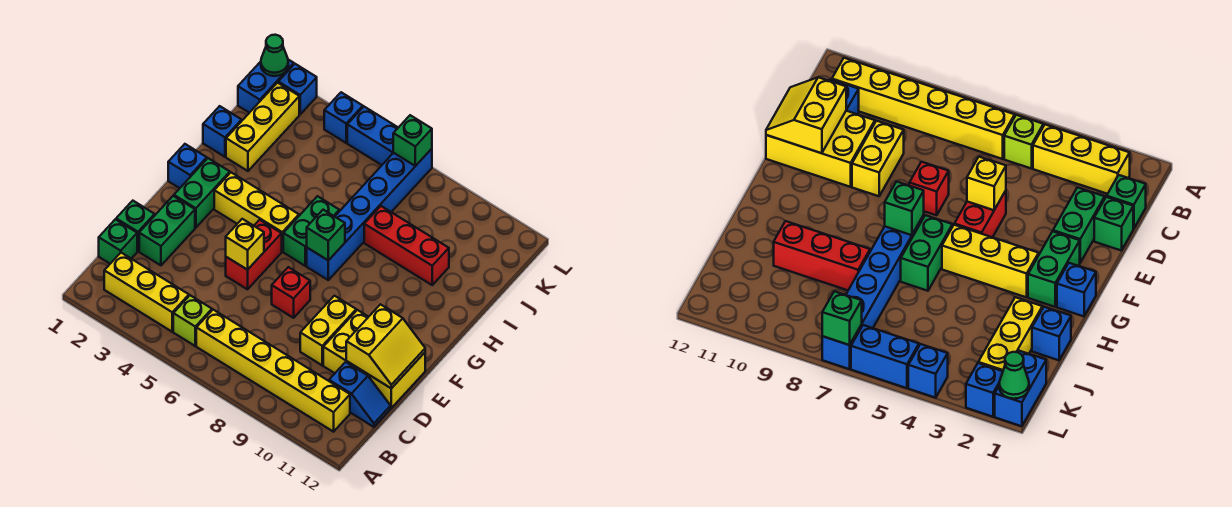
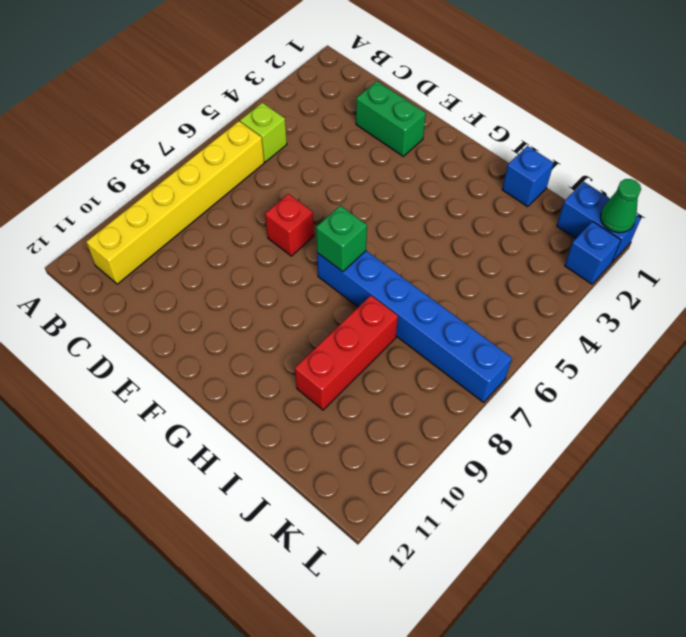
none -> yellow 1x3 brick [104,253,189,332]
none -> green 1x1 brick [99,219,137,264]
none -> blue 1x2 slope [329,362,391,427]

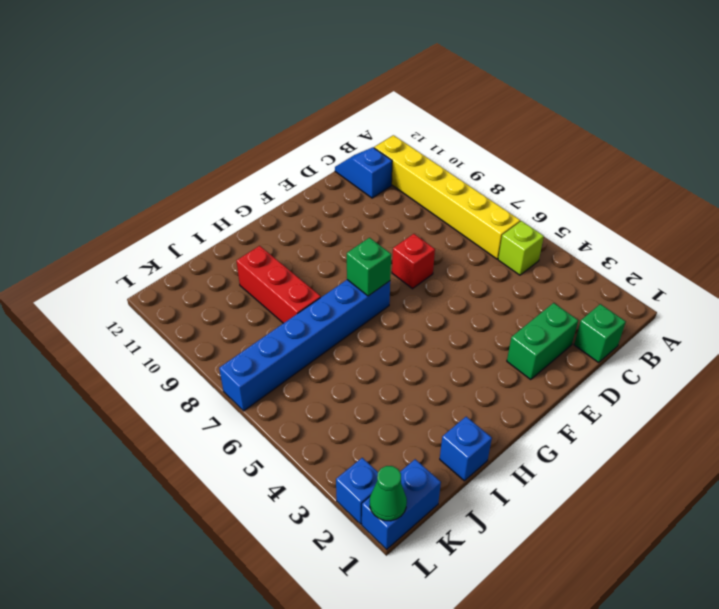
none -> yellow 1x3 brick [104,253,189,332]
none -> green 1x1 brick [116,201,155,251]
none -> yellow 1x2 brick [300,296,356,365]

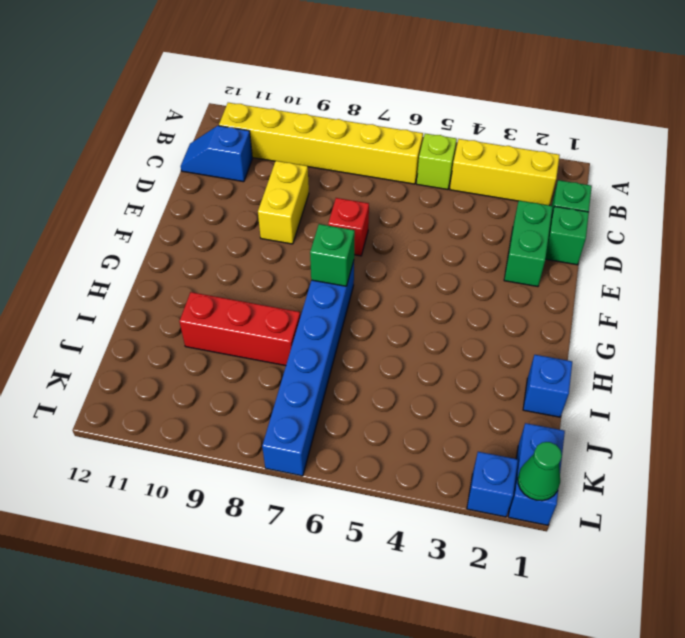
none -> yellow 2x3 brick [323,310,425,408]
none -> red 1x2 brick [226,220,282,289]
none -> green 1x2 brick [174,158,230,228]

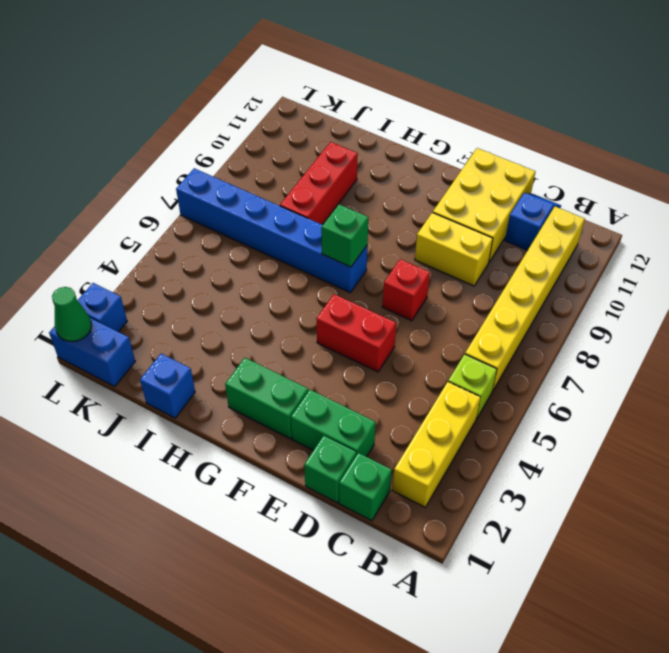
none -> blue 1x1 brick [168,144,207,188]
none -> yellow 1x3 brick [214,173,299,251]
none -> green 1x2 brick [283,196,339,266]

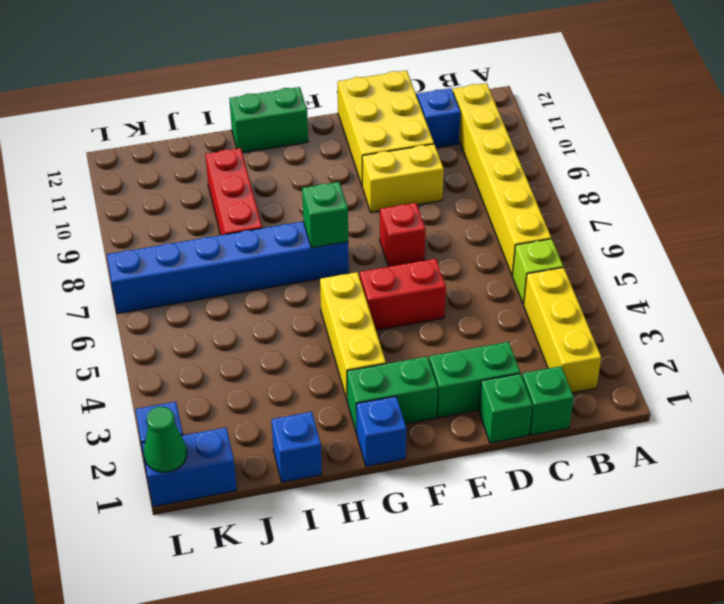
green 1x2 brick [229,87,308,153] -> green 1x2 brick moved to [283,196,339,266]
none -> yellow 1x3 brick [226,83,299,171]
none -> blue 1x1 brick [324,92,363,143]
none -> blue 1x2 brick [347,107,398,165]

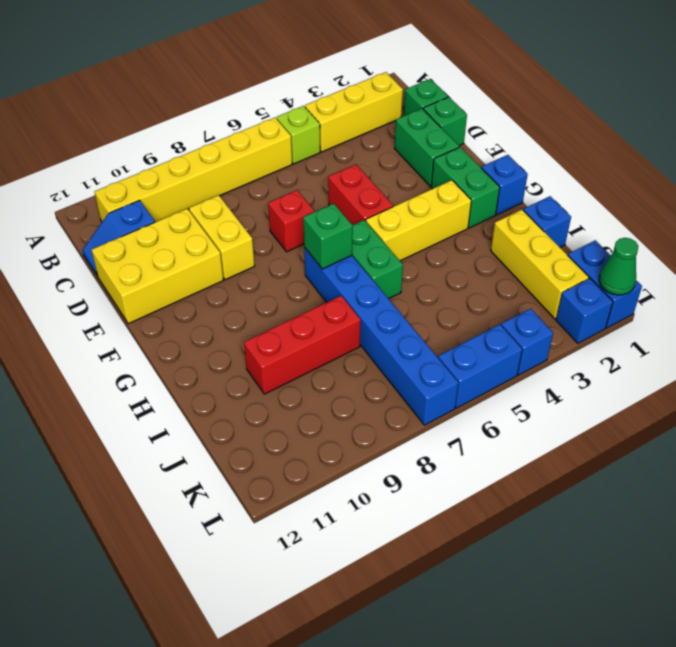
none -> yellow 2x2 slope [346,304,425,388]
none -> yellow 1x1 brick [226,219,264,270]
none -> green 1x1 brick [393,115,432,166]

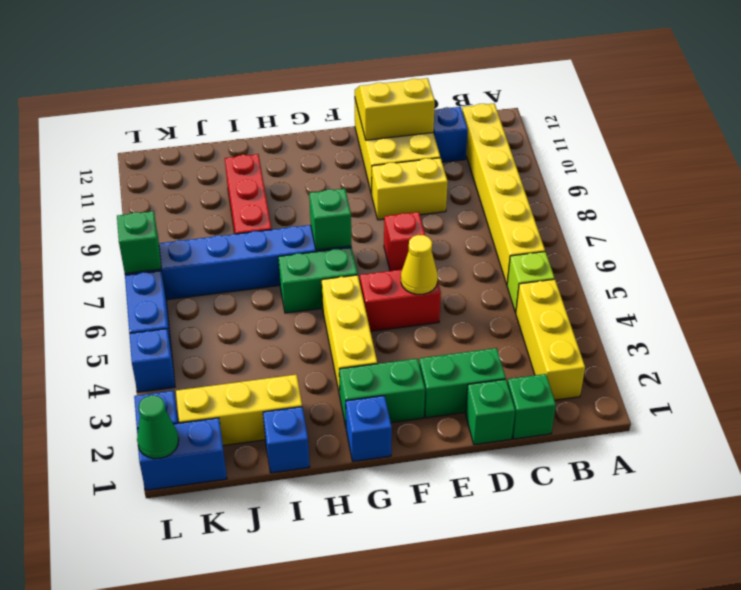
yellow 1x1 cone [401,235,438,294] -> yellow 1x1 brick [226,219,264,270]

